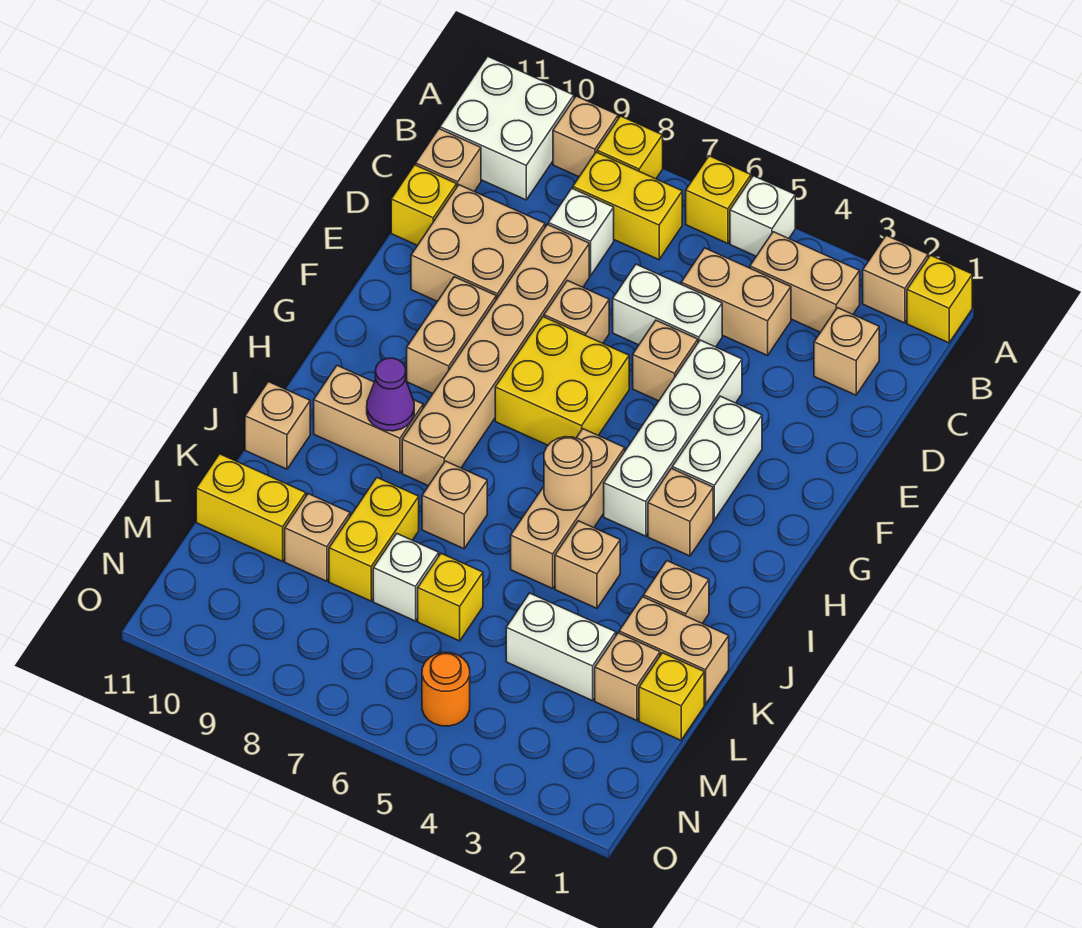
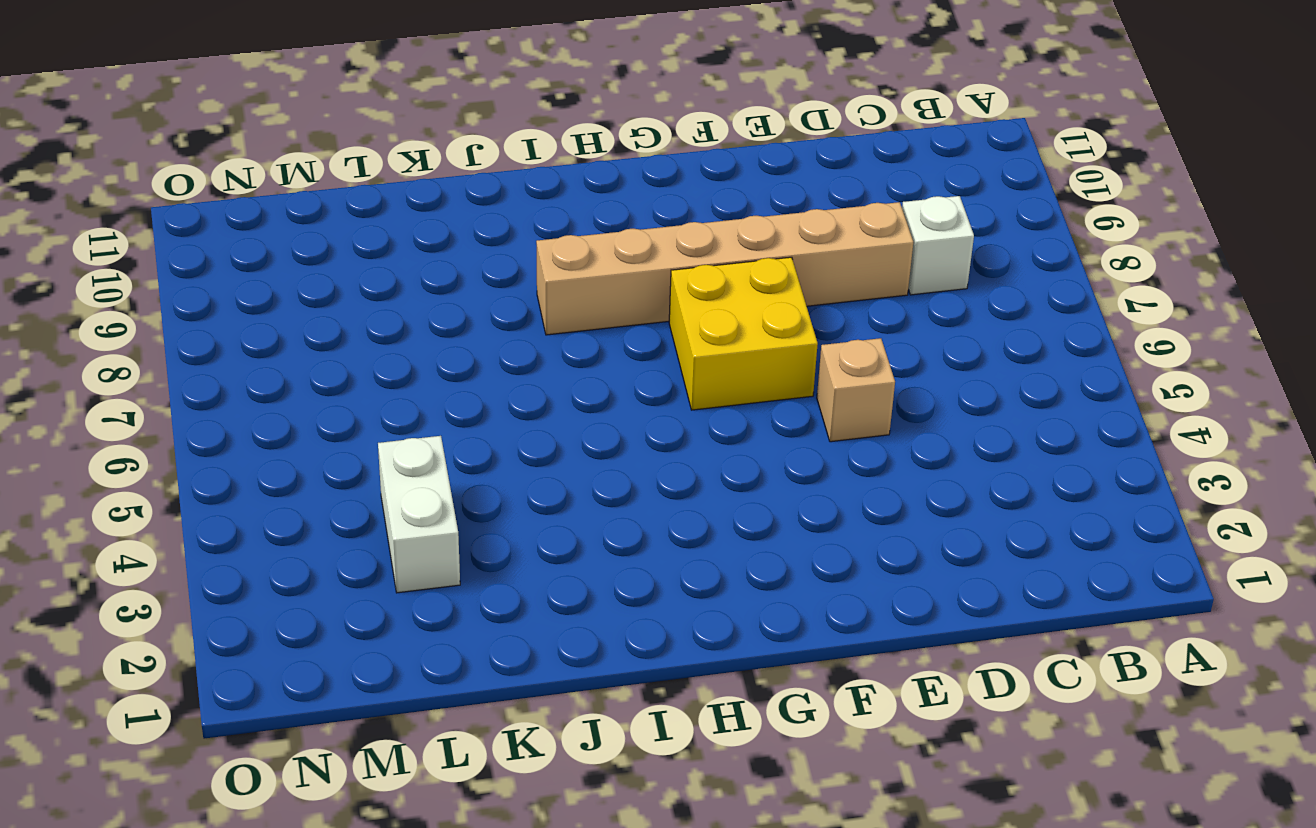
none -> yellow 1x1 brick [907,255,972,343]
none -> tan 1x1 brick [863,235,928,323]
none -> white 1x1 brick [730,176,795,256]
none -> yellow 1x1 brick [686,156,751,244]

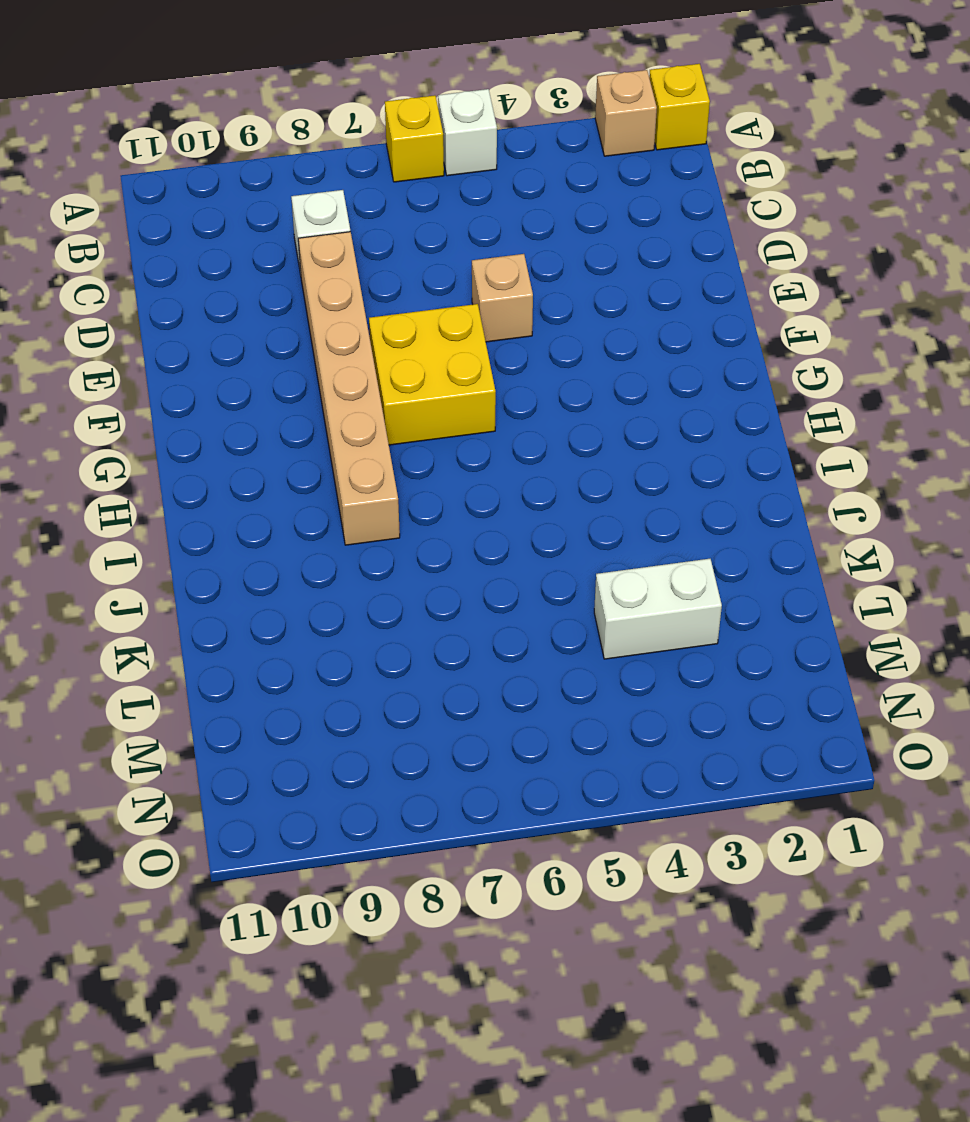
none -> yellow 1x1 brick [597,116,663,179]
none -> tan 1x1 brick [553,96,618,177]
none -> white 2x2 brick [440,56,574,200]
none -> tan 1x2 brick [750,232,860,332]

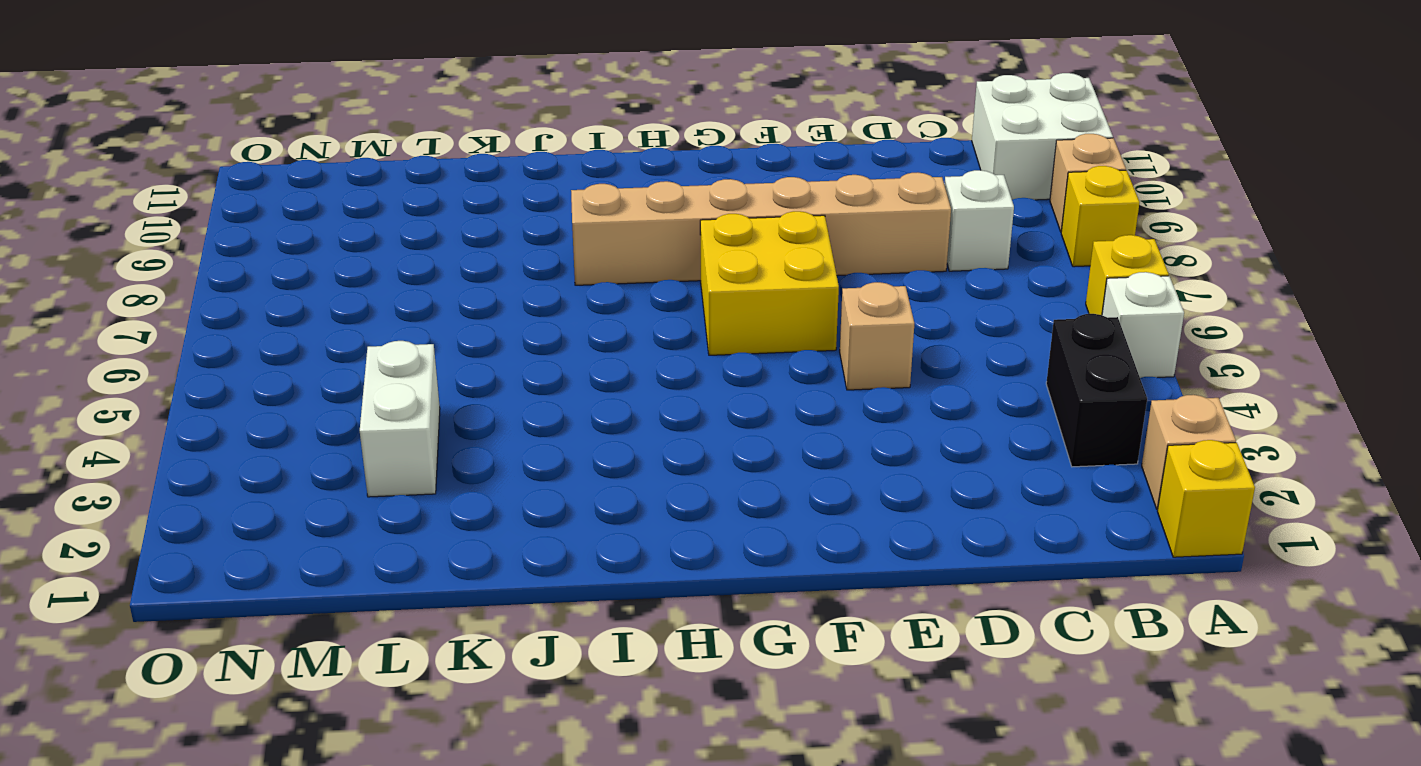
black 1x2 brick [1046,314,1147,467] -> tan 1x2 brick [750,232,860,332]
none -> yellow 1x2 brick [573,152,682,260]
none -> tan 1x1 brick [814,308,879,395]
none -> tan 1x2 brick [681,248,791,355]
none -> tan 1x1 brick [416,129,481,191]

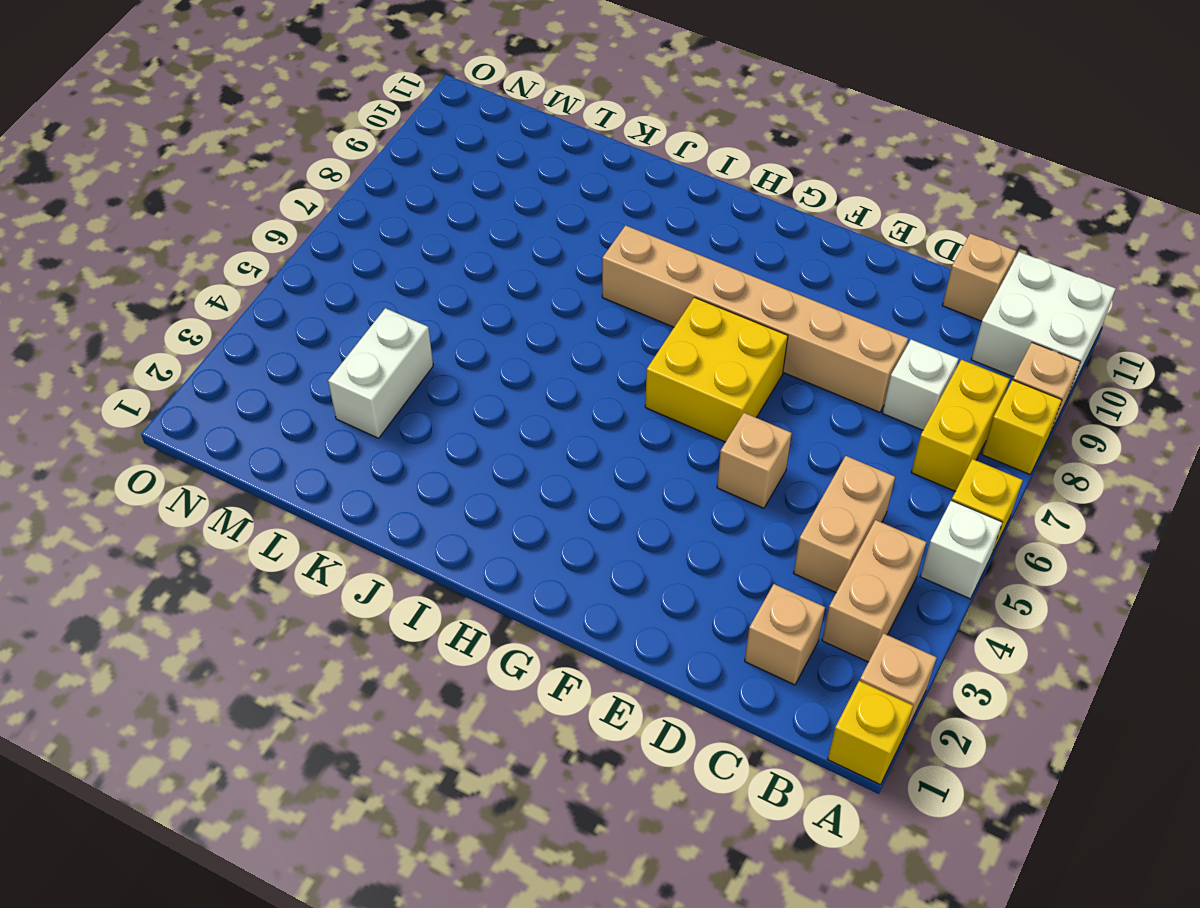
none -> white 1x2 brick [613,264,722,347]
none -> tan 2x2 brick [411,185,545,301]
none -> yellow 1x1 brick [391,165,457,245]
none -> white 1x4 brick [604,340,742,536]

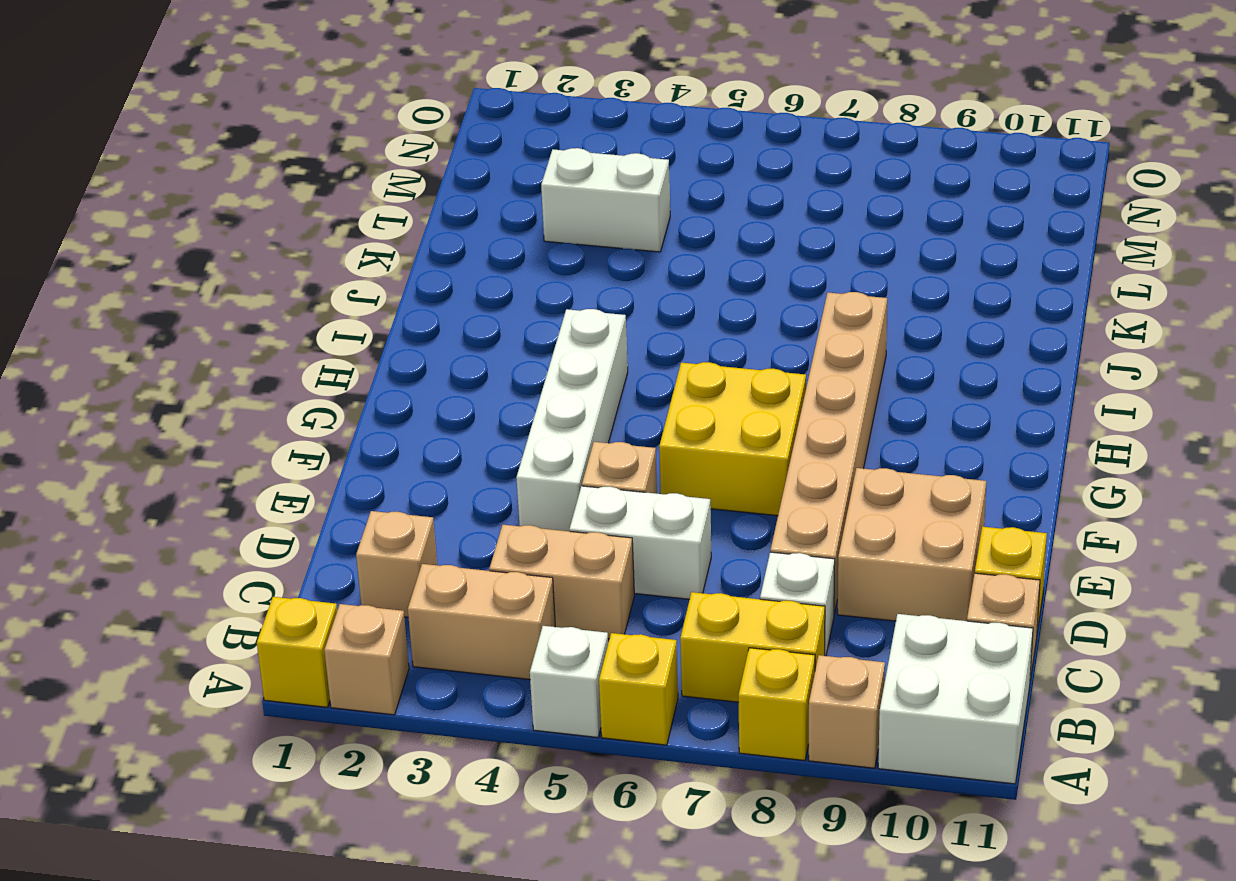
none -> tan 1x1 brick [544,280,609,343]
none -> white 1x2 brick [672,396,762,520]
none -> tan 1x2 brick [407,277,496,394]
none -> tan 1x1 brick [648,468,713,556]

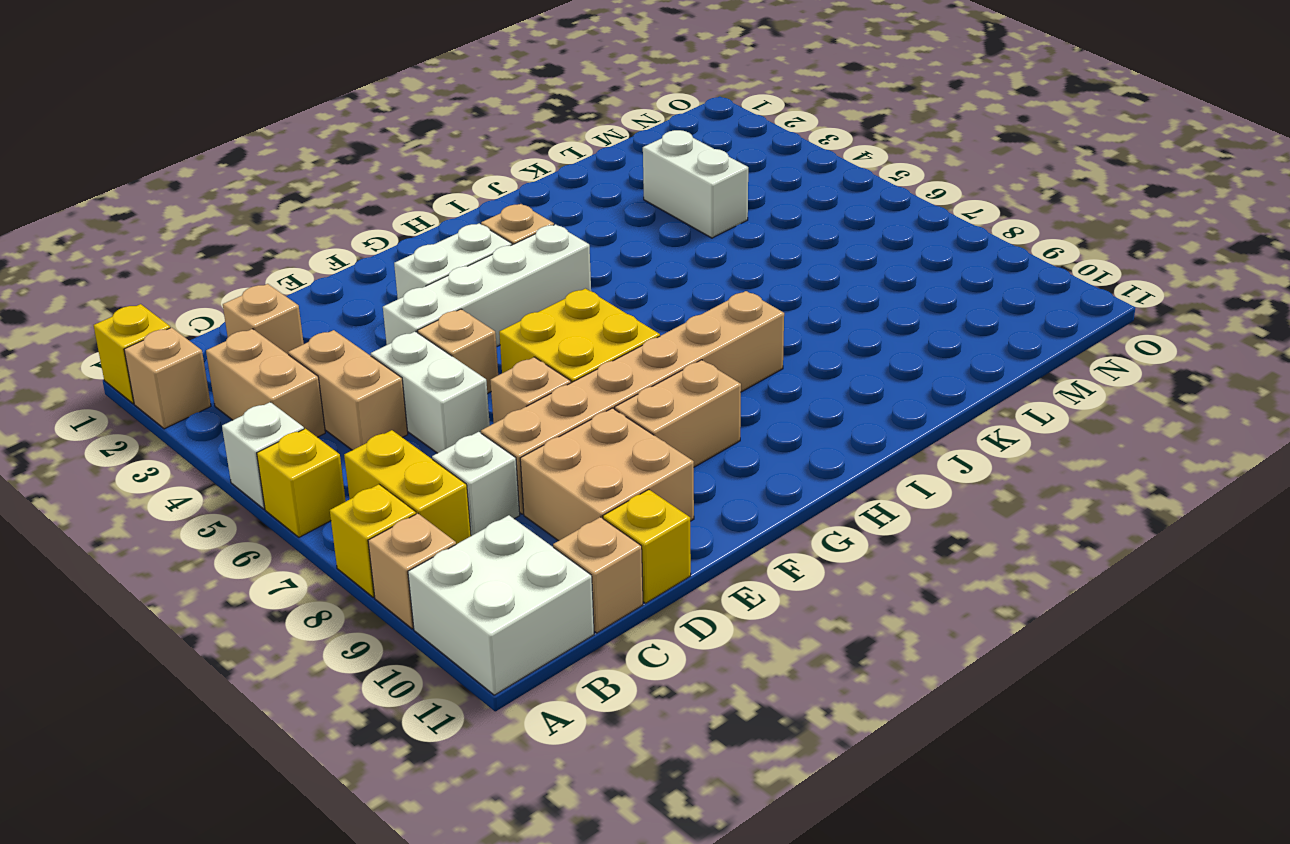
none -> tan 1x3 brick [511,429,625,589]
none -> tan 1x2 brick [314,365,423,473]
none -> tan 1x1 brick [644,561,709,623]
none -> tan 1x1 brick [555,521,620,608]

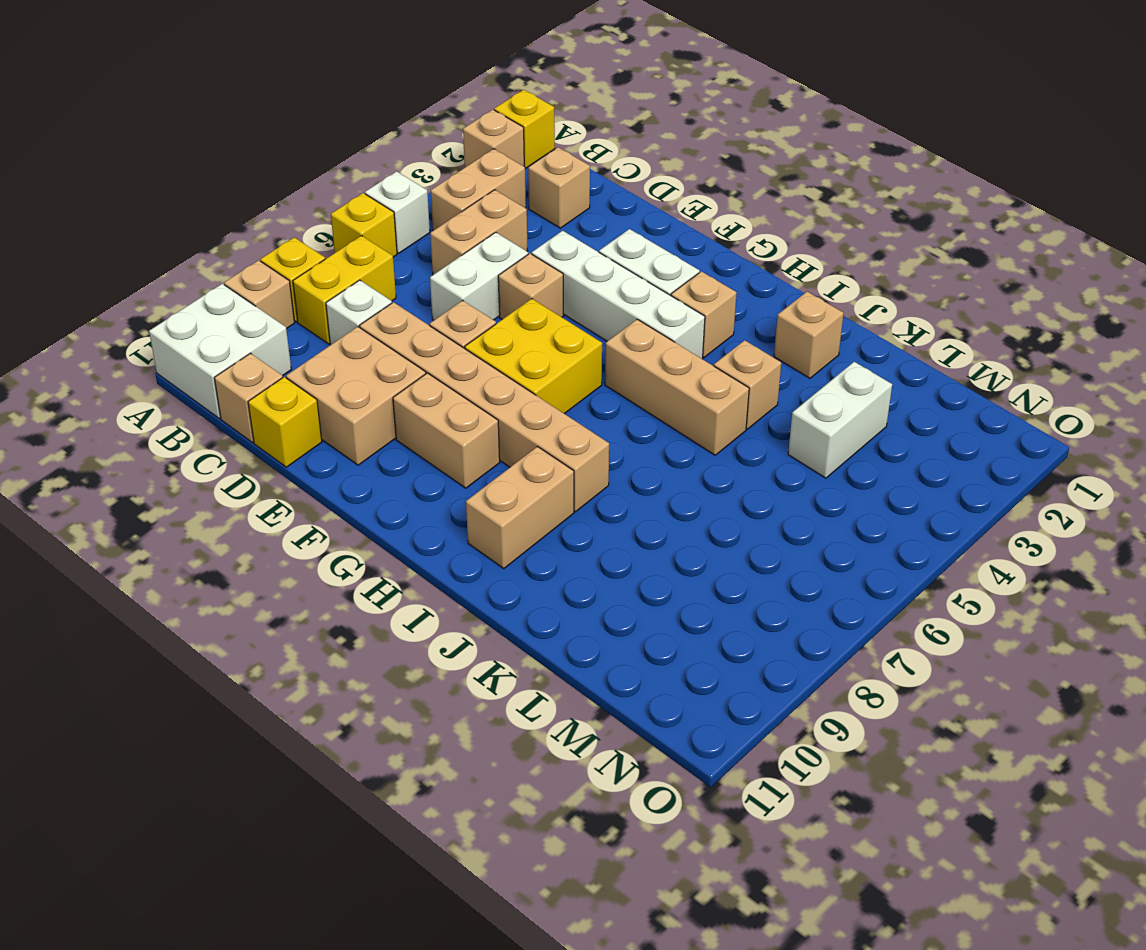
none -> tan 1x1 brick [422,461,487,549]
none -> tan 1x1 brick [245,382,310,469]
none -> tan 1x2 brick [619,597,729,704]
none -> yellow 1x2 brick [329,478,419,601]

